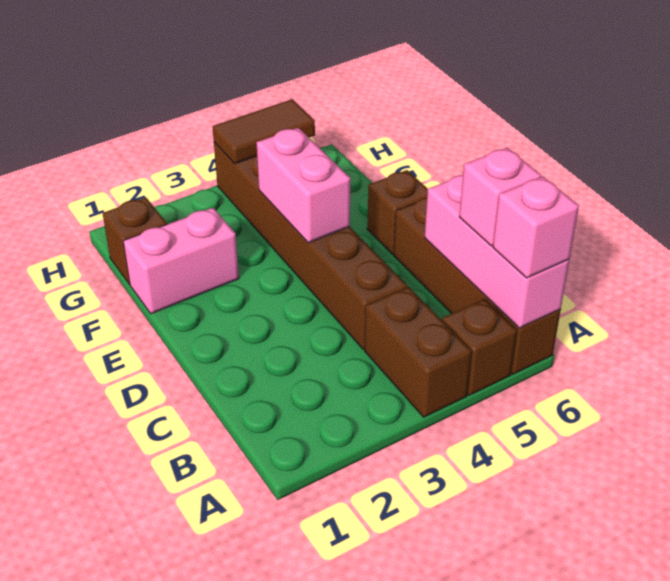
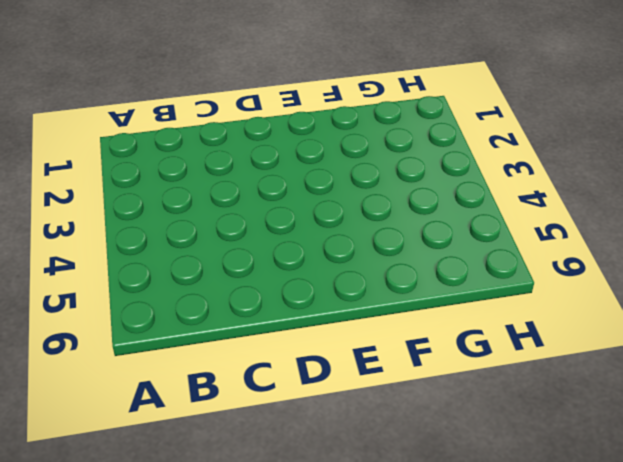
none -> brown 1x2 brick [365,287,472,417]
none -> brown 1x1 brick [442,299,517,395]
none -> brown 1x4 brick [394,198,561,374]

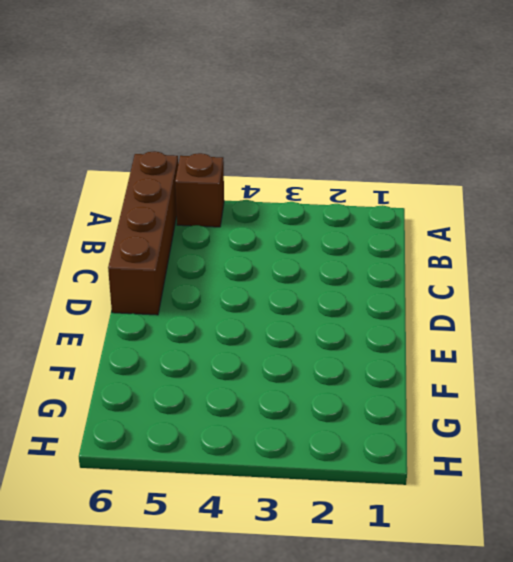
none -> brown 1x2 brick [365,287,472,417]
none -> brown 1x6 brick [214,142,407,349]
none -> brown 1x1 brick [367,170,428,254]

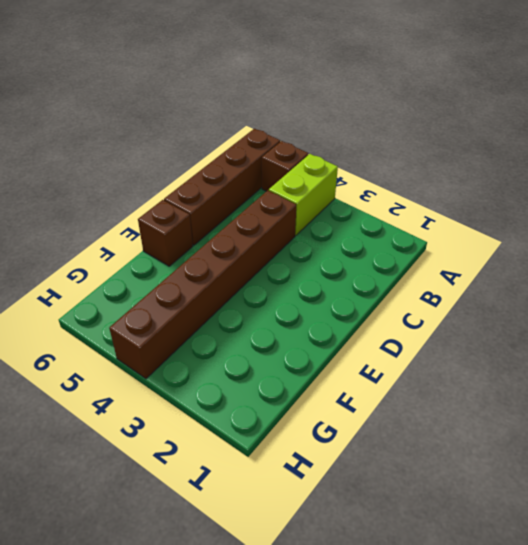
lime 1x2 brick [269,154,338,235] -> brown 1x2 brick [365,287,472,417]
none -> pink 1x2 brick [123,208,239,314]
none -> brown 1x1 brick [103,198,167,284]
none -> pink 1x3 brick [425,175,569,328]

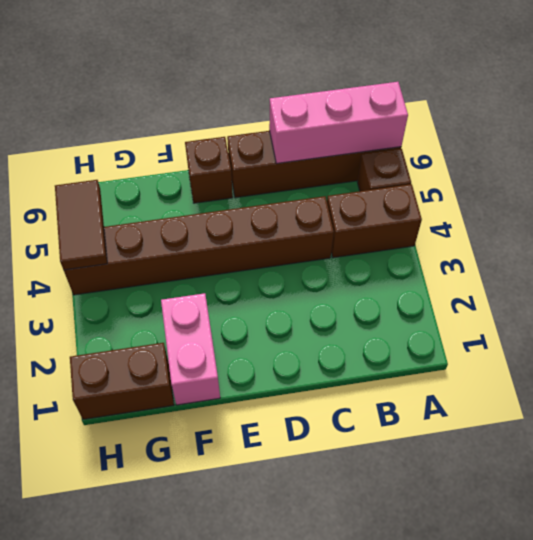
brown 1x2 brick [70,343,174,419] -> brown 1x1 brick [103,198,167,284]
none -> pink 1x2 brick [256,128,350,243]
none -> pink 1x1 brick [493,177,579,278]
none -> pink 1x1 brick [459,148,541,246]

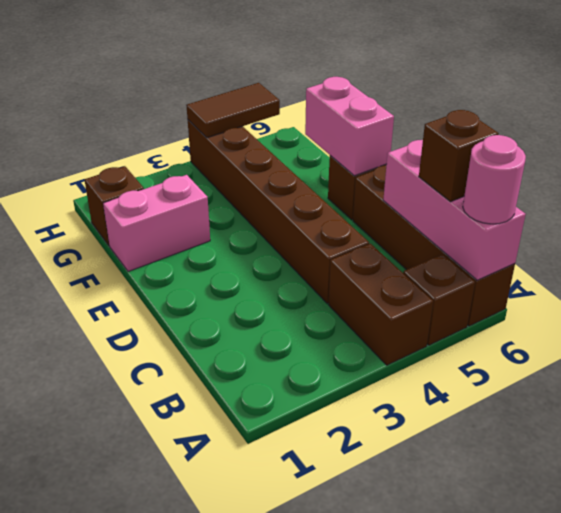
pink 1x1 round brick [463,135,526,224] -> pink 1x1 brick [493,177,579,278]
brown 1x1 brick [419,110,499,202] -> pink 1x1 brick [459,148,541,246]
pink 1x2 brick [305,77,394,176] -> pink 1x2 brick moved to [256,128,350,243]

